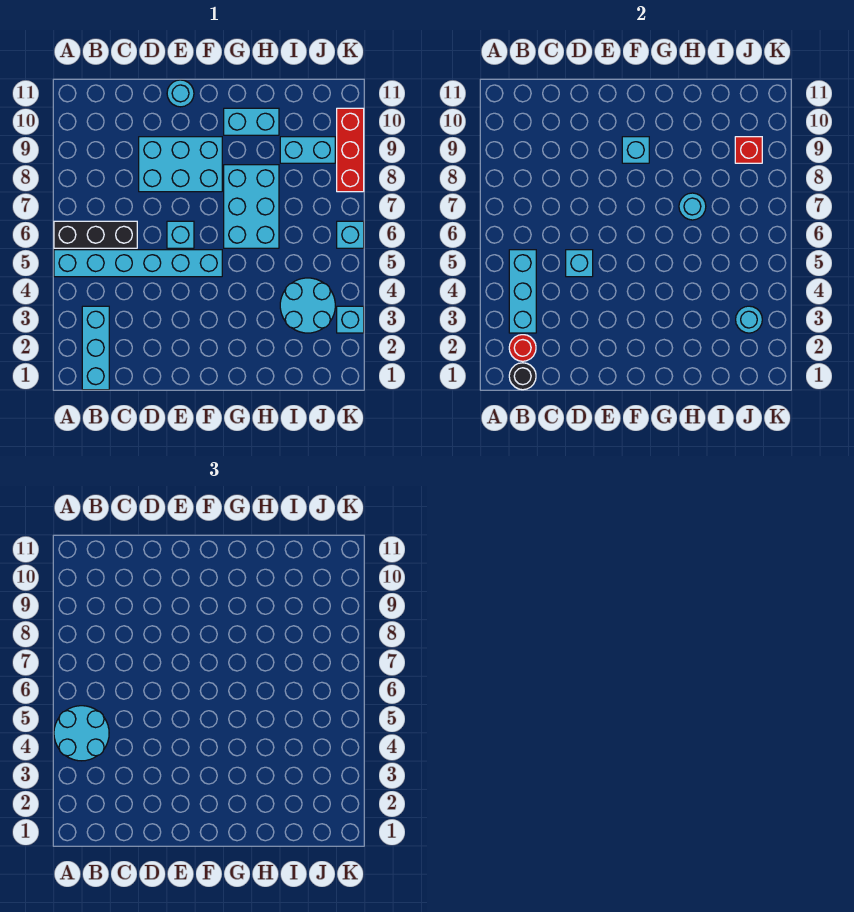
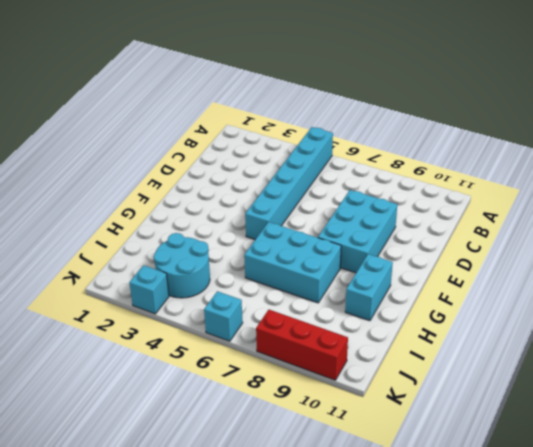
none -> black 1x3 brick [54,221,137,248]
none -> cyan 1x3 brick [82,306,109,390]
none -> cyan 1x1 brick [167,221,194,248]

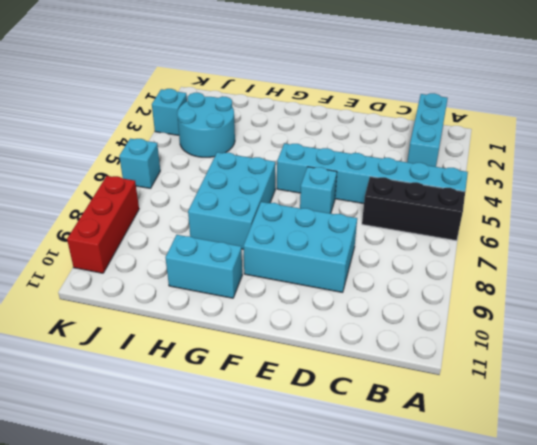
none -> cyan 1x1 round brick [167,80,194,107]
none -> cyan 1x2 brick [280,137,335,163]
none -> black 1x1 round brick [509,363,536,390]

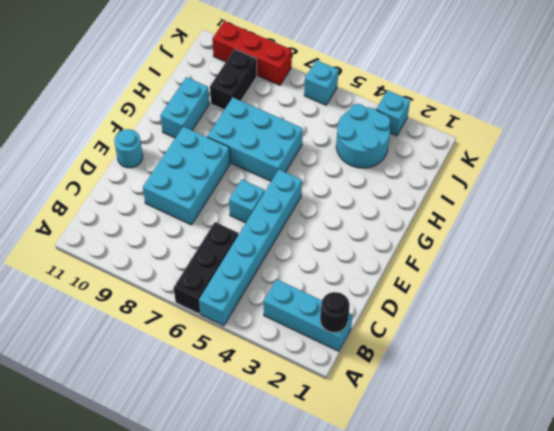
black 1x2 brick [210,49,257,110] -> cyan 1x2 brick [280,137,335,163]
none -> red 1x1 round brick [509,335,536,361]
none -> cyan 1x3 brick [509,250,536,333]
none -> cyan 1x1 brick [566,250,593,277]

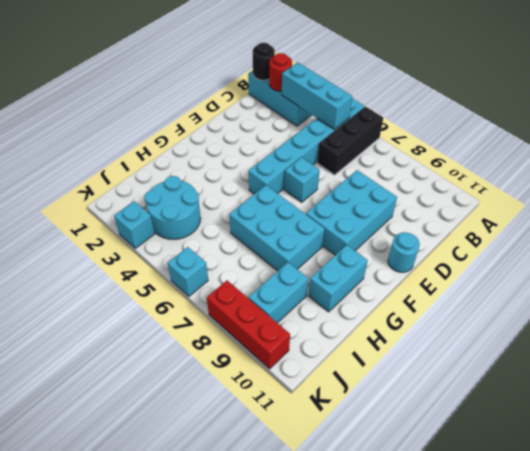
none -> cyan 1x1 brick [566,250,593,277]
none -> cyan 1x1 brick [622,137,649,163]
none -> cyan 1x1 round brick [679,193,706,220]

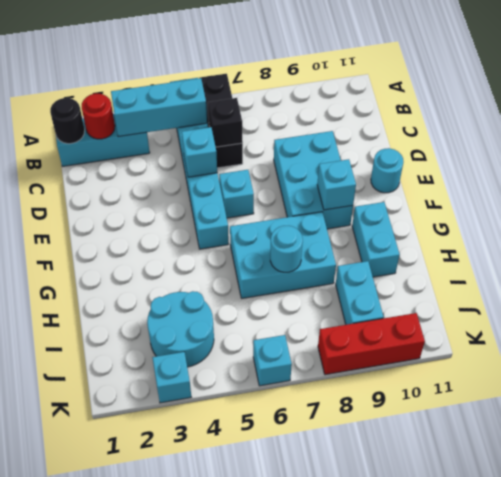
black 1x1 brick [208,98,243,147] -> none
none -> cyan 1x1 round brick [736,306,762,333]
none -> red 1x1 brick [735,137,762,163]
none -> cyan 2x2 round brick [54,706,109,761]

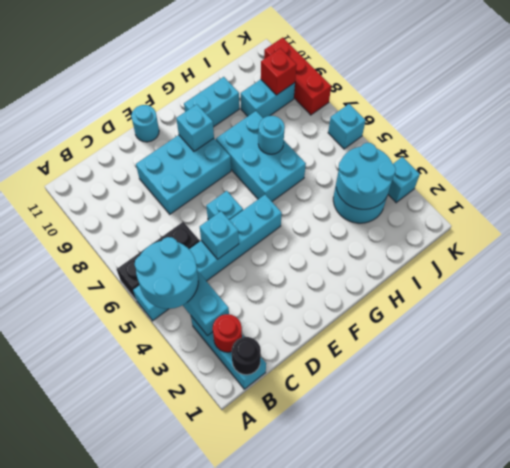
cyan 2x2 round brick [336,143,396,209] -> cyan 1x1 round brick [736,306,762,333]

